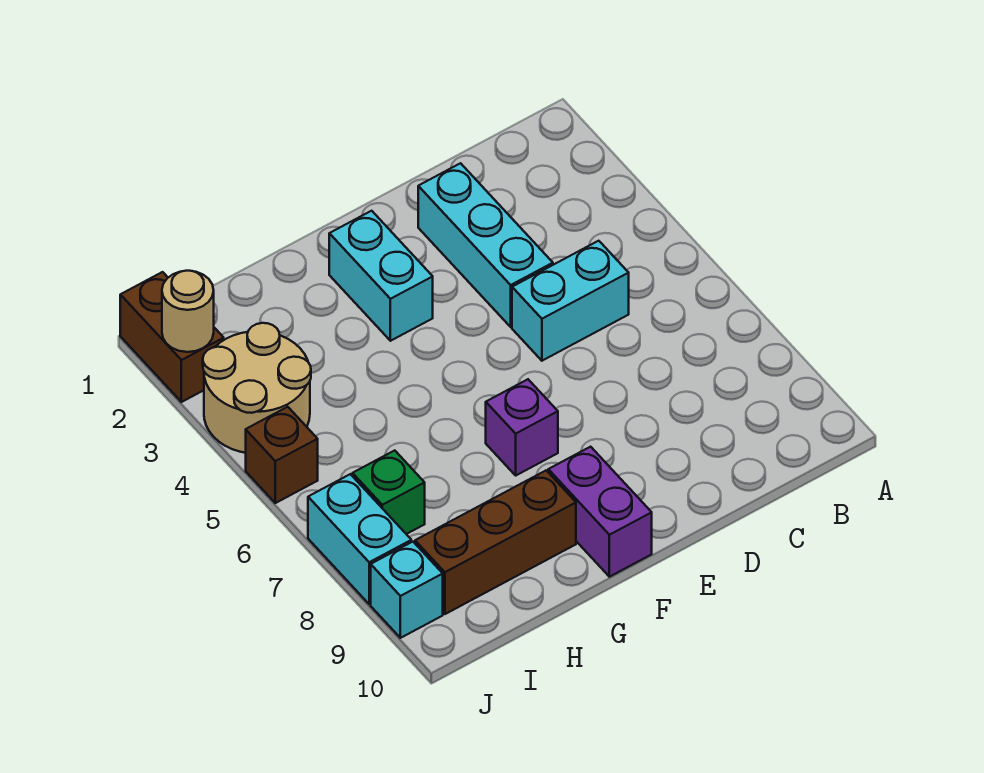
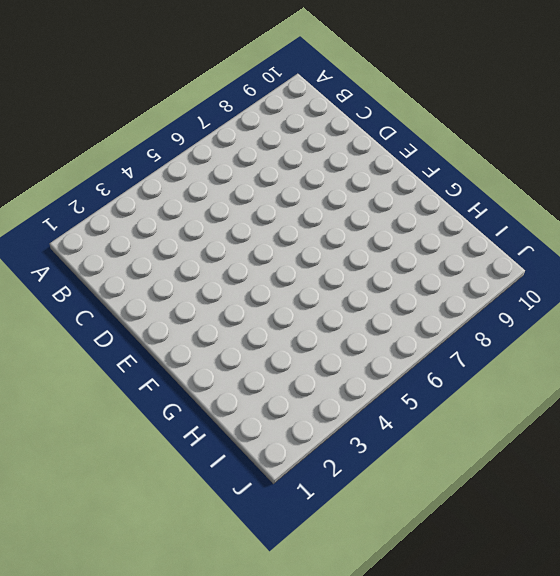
none -> cyan 1x2 brick [512,241,629,361]
none -> cyan 1x3 brick [418,163,553,327]
none -> cyan 1x2 brick [329,211,433,341]

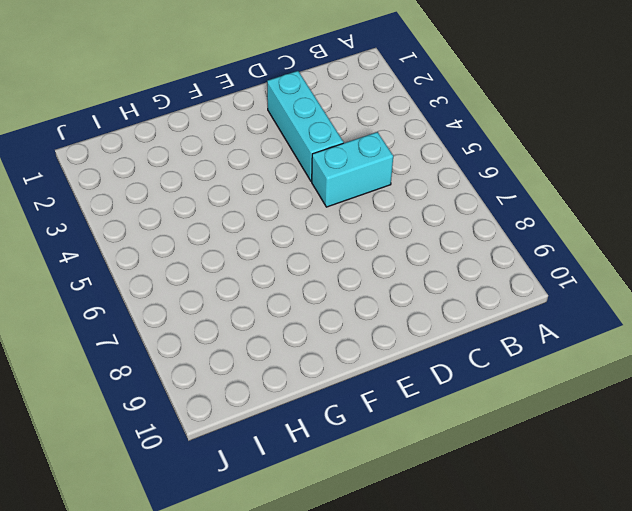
none -> cyan 1x2 brick [329,211,433,341]
none -> purple 1x1 brick [486,379,558,475]
none -> purple 1x2 brick [548,447,652,577]

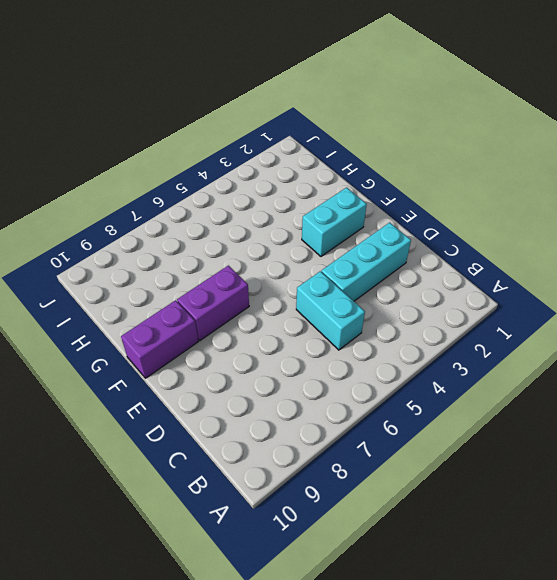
purple 1x2 brick [177,266,249,341] -> purple 1x1 brick [486,379,558,475]
none -> brown 1x3 brick [415,471,576,614]
none -> tan 2x2 round brick [203,323,311,453]
none -> green 1x1 brick [353,450,425,534]

